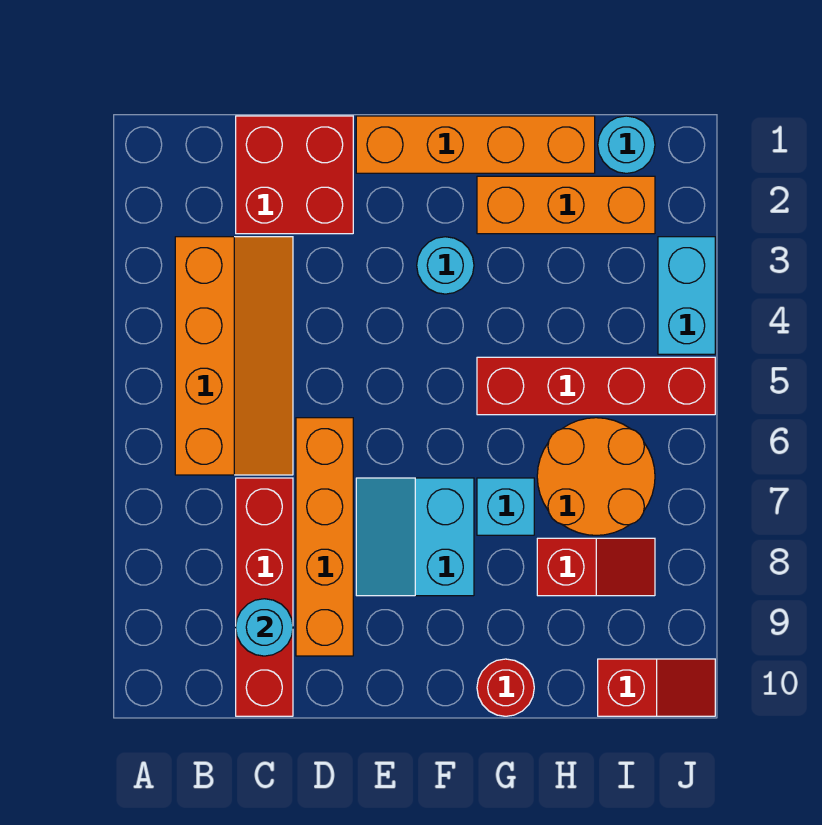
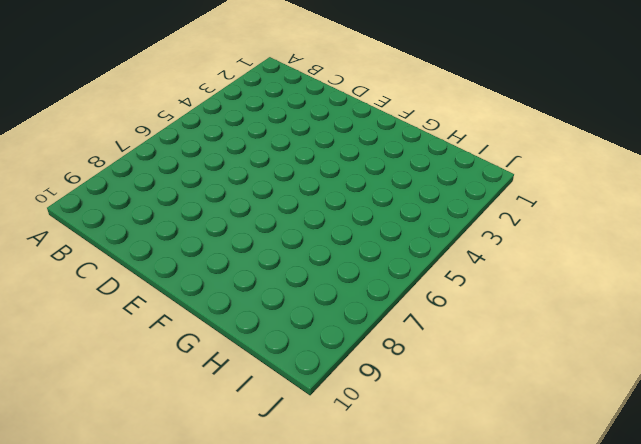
none -> orange 2x4 slope [175,237,293,475]
none -> red 2x2 brick [236,116,353,234]
none -> red 1x4 brick [236,478,293,716]

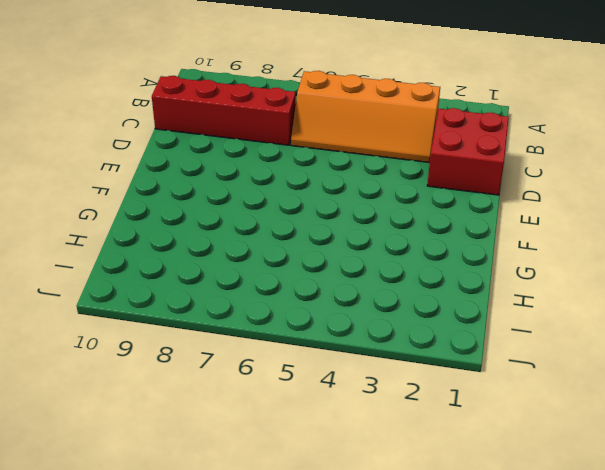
none -> orange 1x4 brick [296,418,353,656]
none -> orange 1x4 brick [356,116,595,173]
none -> cyan 2x2 slope [356,478,474,596]

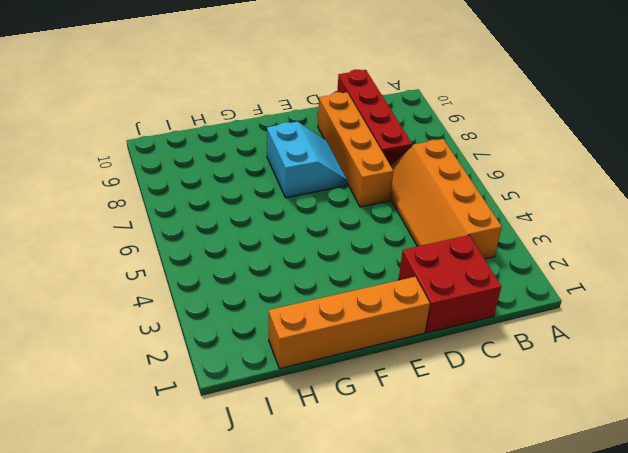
none -> cyan 1x1 round brick [417,237,474,294]
none -> orange 1x3 brick [477,176,655,234]
none -> red 1x4 brick [477,357,715,415]

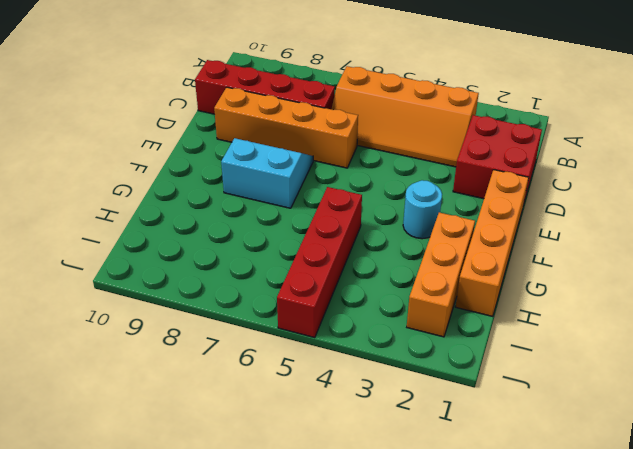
none -> cyan 1x1 brick [477,478,534,535]
none -> red 1x1 round brick [477,659,534,716]
none -> orange 2x2 round brick [537,418,655,535]

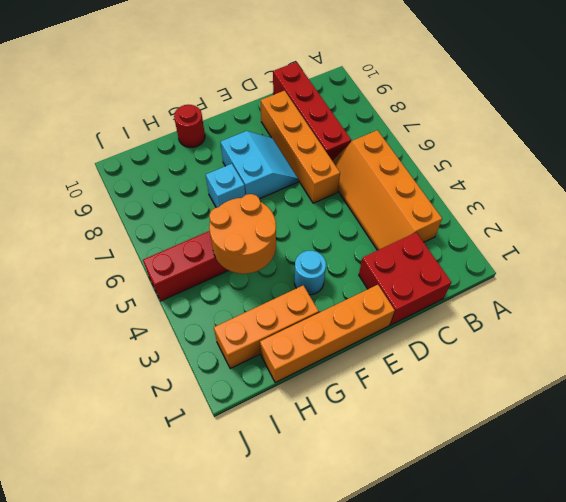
orange 2x2 round brick [209,194,276,274] -> orange 2x2 round brick moved to [537,418,655,535]
none -> red 1x2 slope [537,538,655,596]
none -> cyan 1x1 round brick [598,116,655,173]
none -> red 1x2 slope [598,659,715,716]

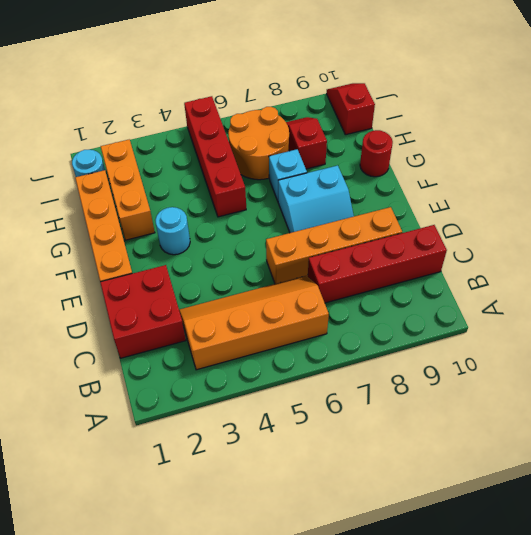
none -> cyan 1x2 brick [658,237,715,354]
none -> cyan 1x1 round brick [236,599,293,656]

